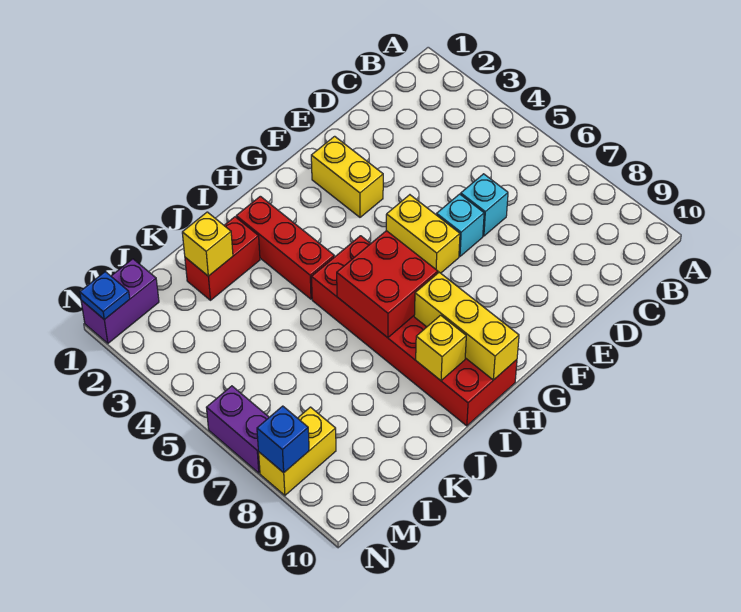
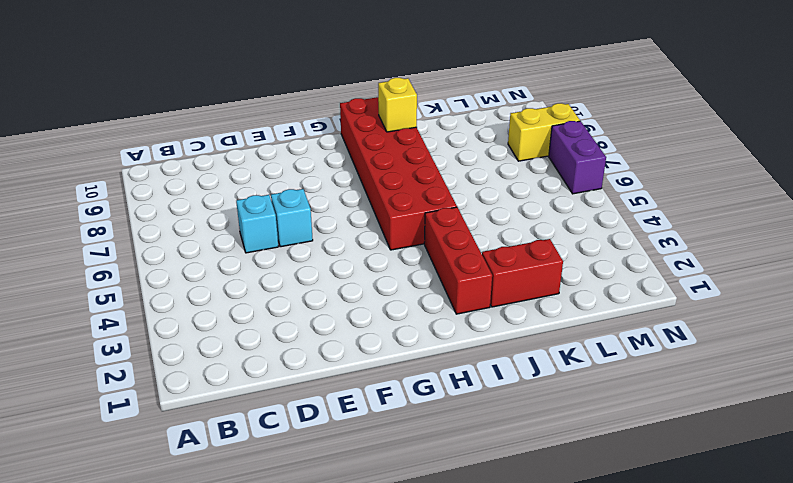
none -> yellow 1x2 brick [311,136,383,217]
none -> yellow 1x2 brick [386,195,460,273]
none -> purple 1x2 brick [81,259,159,343]

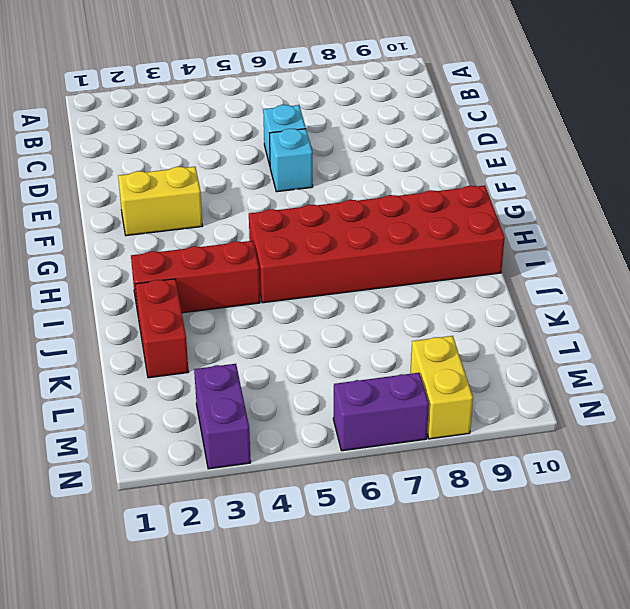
purple 1x2 brick [194,364,251,469] -> purple 1x2 brick moved to [81,259,159,343]
none -> yellow 1x2 brick [386,195,460,273]
none -> red 2x2 brick [337,231,438,338]
none -> yellow 1x3 brick [414,272,519,380]

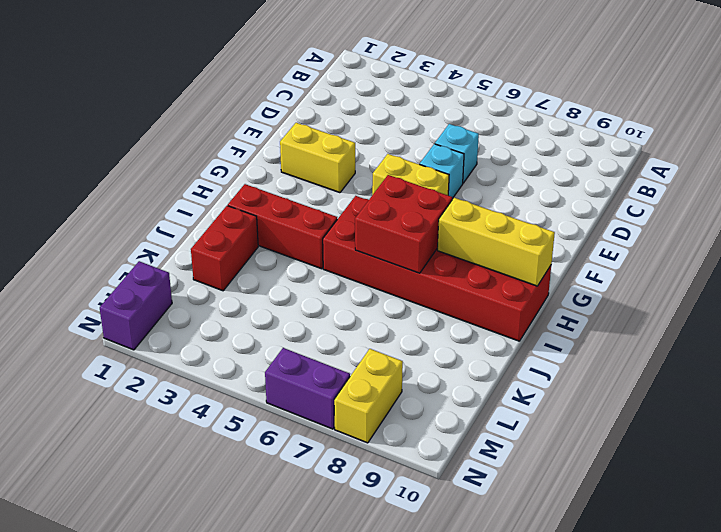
none -> yellow 1x1 brick [416,315,466,381]
none -> yellow 1x1 brick [182,212,233,276]
none -> blue 1x1 plate [80,272,130,320]

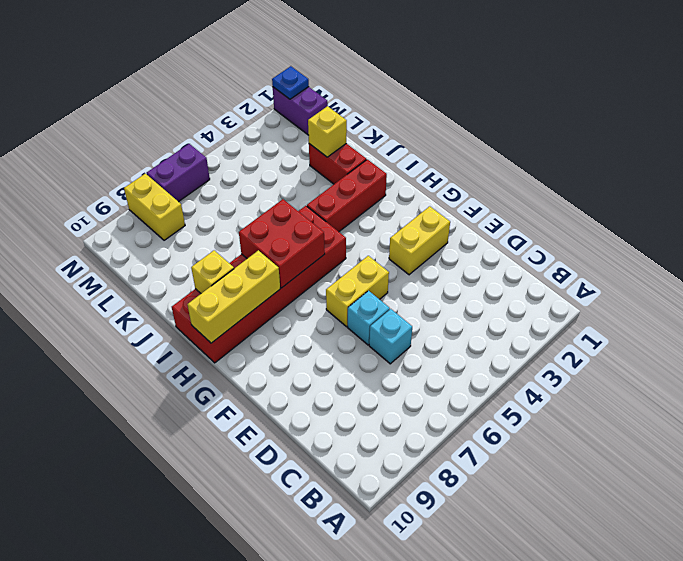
none -> blue 1x1 brick [257,406,309,473]

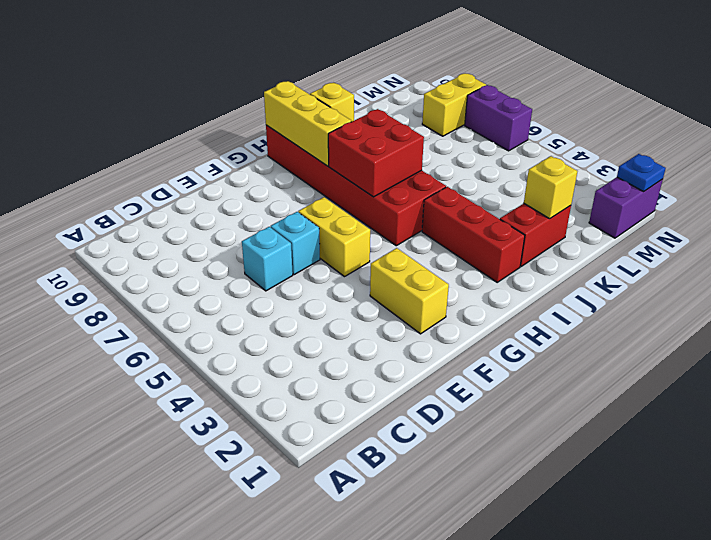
none -> blue 1x1 brick [257,406,309,473]

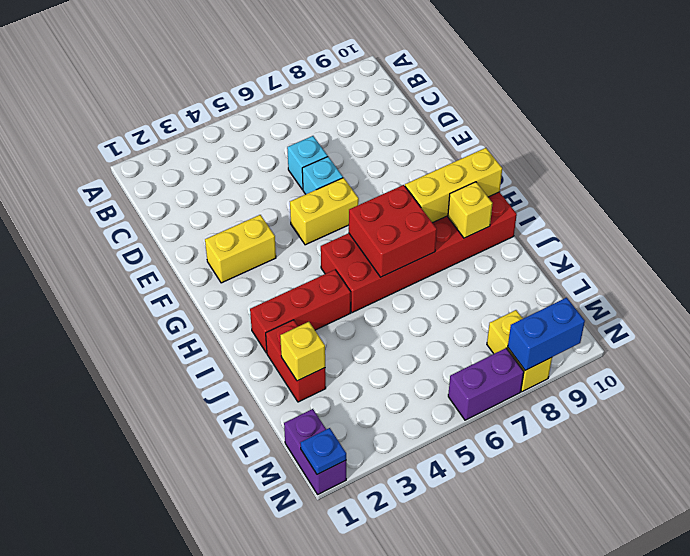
blue 1x2 brick [508,298,585,370] -> blue 1x1 brick [257,406,309,473]

